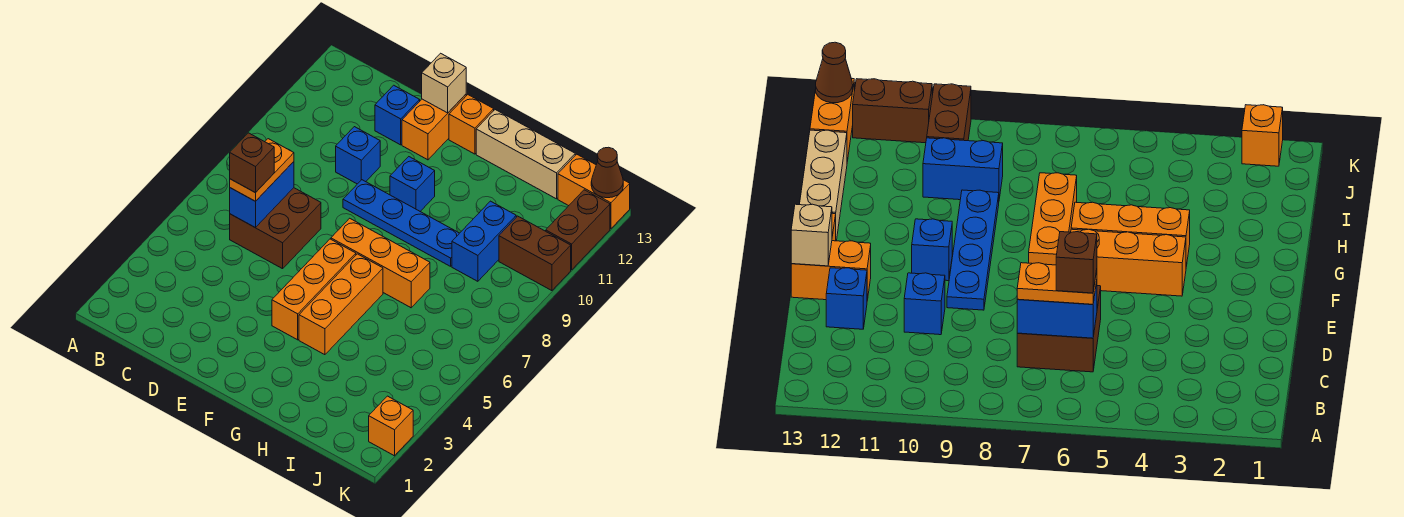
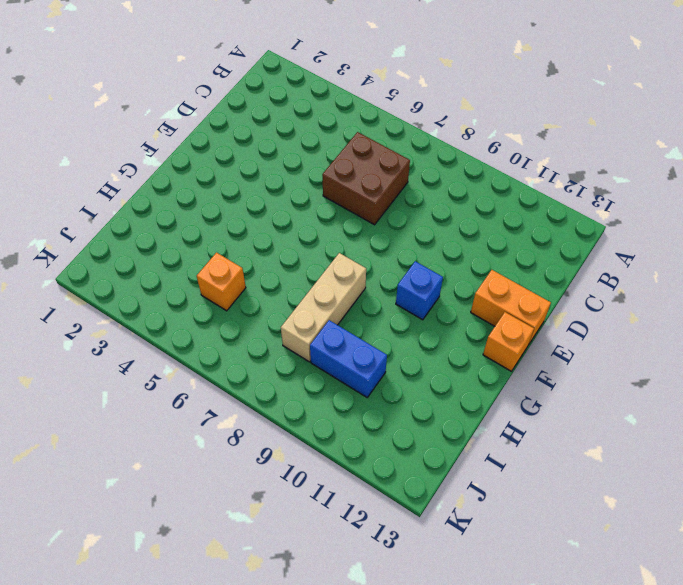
tan 1x3 brick [281,253,366,362] -> tan 1x3 brick moved to [476,110,575,199]
orange 1x1 brick [197,253,246,311] -> orange 1x1 brick moved to [369,396,413,456]
none -> blue 1x1 brick [336,127,380,184]
none -> blue 1x1 brick [375,85,420,145]
none -> blue 1x4 plate [343,180,459,266]

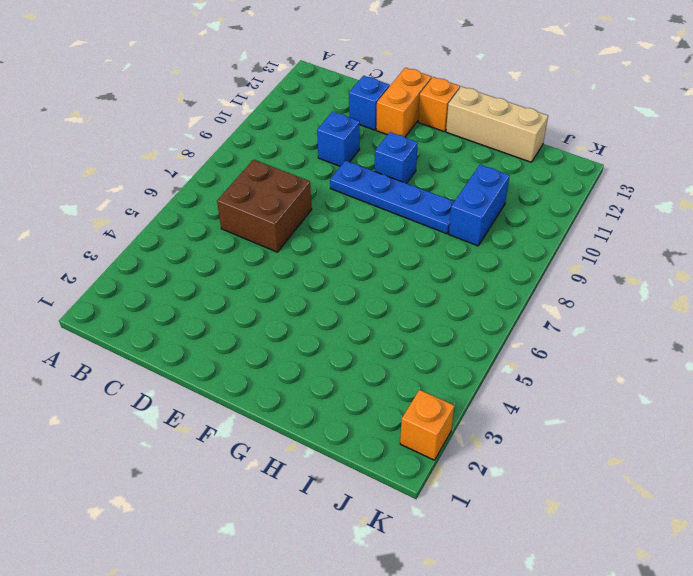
none -> orange 1x3 brick [272,239,356,340]
none -> orange 1x3 brick [331,218,430,308]
none -> orange 1x3 brick [299,254,383,355]

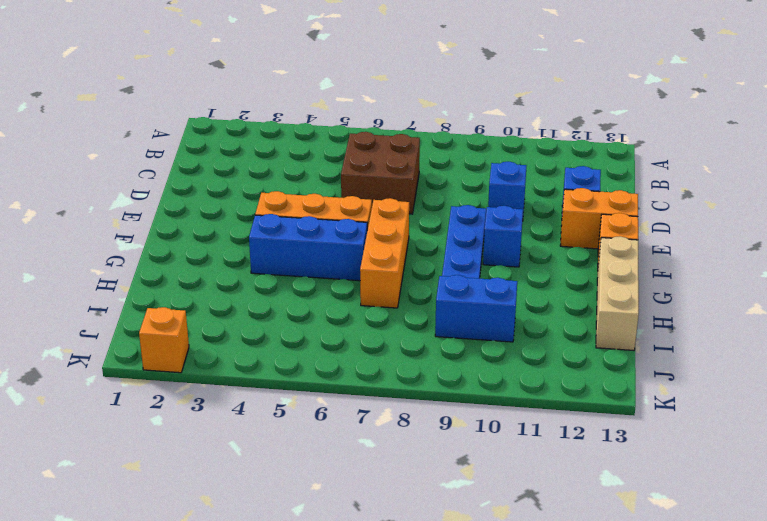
blue 1x3 brick [249,214,367,281] -> orange 1x3 brick [299,254,383,355]
none -> brown 1x2 brick [499,216,571,291]
none -> orange 1x2 brick [558,154,630,229]
none -> brown 1x2 brick [546,190,610,270]

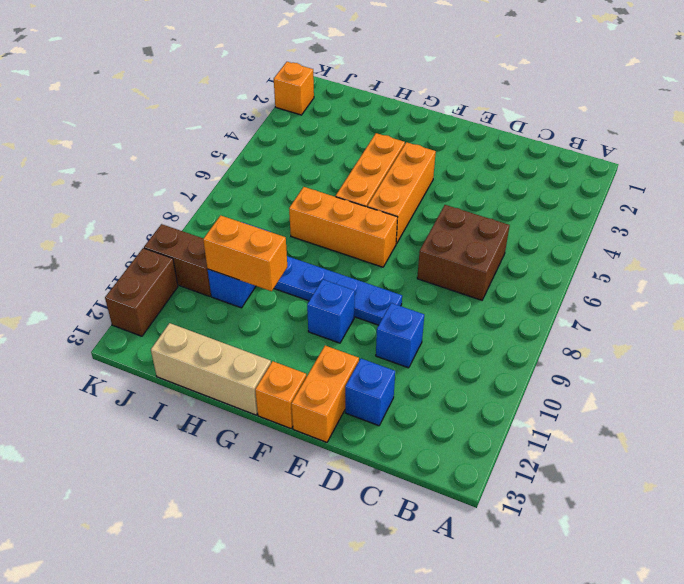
orange 1x2 brick [203,215,287,291] -> orange 1x2 brick moved to [558,154,630,229]
none -> blue 1x2 brick [230,162,294,228]
none -> tan 1x1 brick [422,53,466,113]
none -> brown 1x1 cone [591,147,623,198]

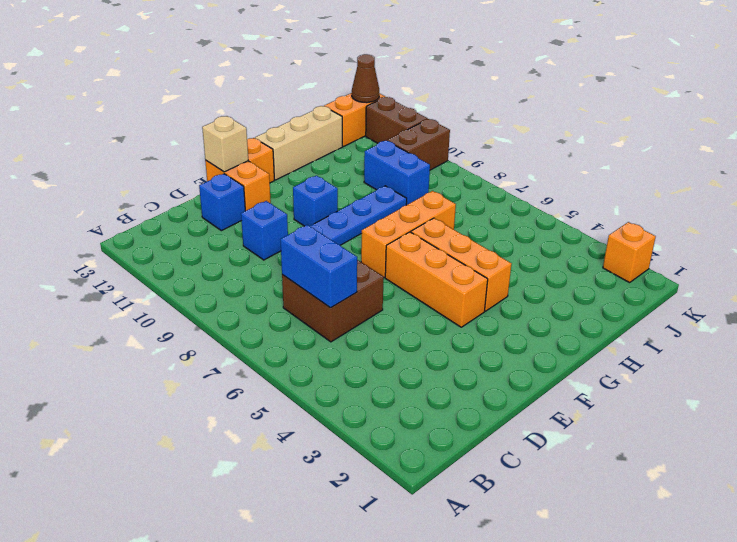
none -> orange 1x2 plate [230,139,294,201]
none -> brown 1x1 brick [230,133,274,193]

